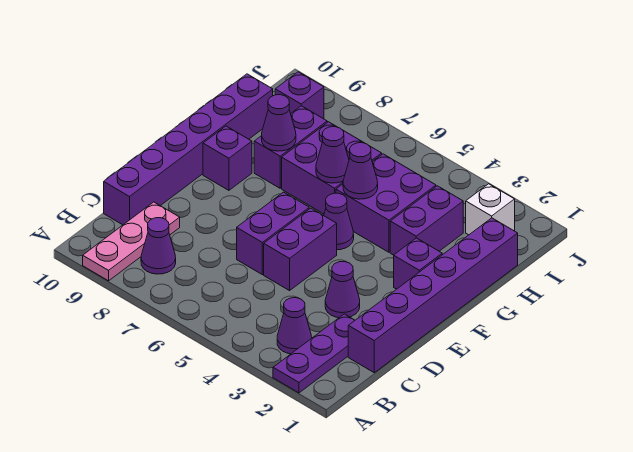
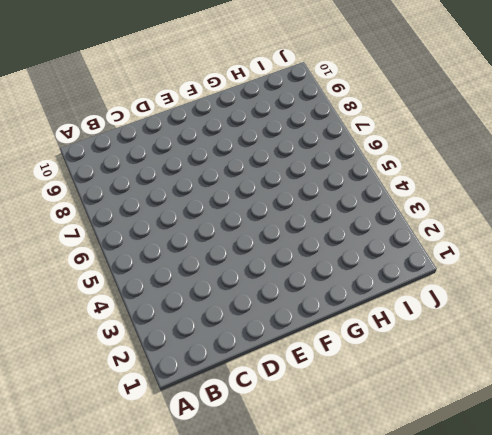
none -> purple 1x3 plate [273,314,355,393]
none -> pink 1x3 plate [83,202,180,281]
none -> purple 1x1 cone [277,298,312,354]

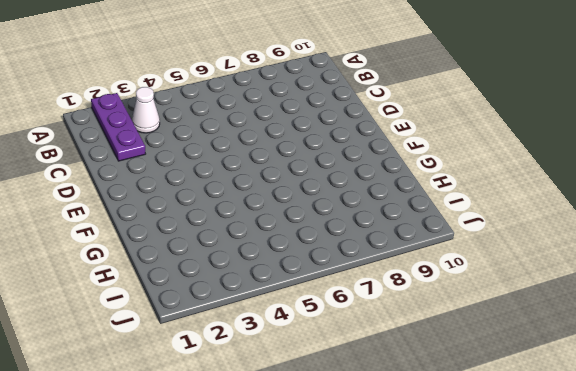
white 1x1 cone [132,87,160,133] -> purple 1x1 cone [277,298,312,354]
none -> pink 1x3 plate [83,202,180,281]
none -> purple 1x1 cone [141,218,176,274]
none -> purple 1x6 brick [348,218,518,373]

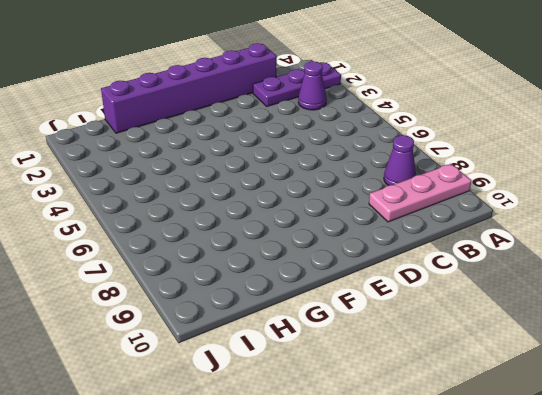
none -> purple 1x6 brick [104,74,273,225]
none -> purple 1x1 cone [325,262,360,318]
none -> purple 1x2 brick [264,208,337,291]

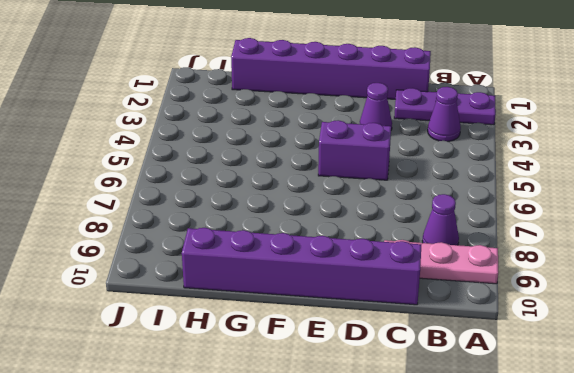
none -> purple 1x2 brick [237,192,309,275]
none -> purple 1x1 brick [394,238,442,289]
none -> purple 1x1 cone [324,193,354,250]

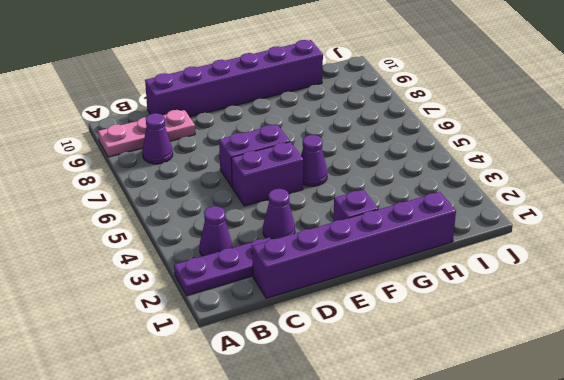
none -> purple 1x1 brick [203,126,252,190]
none -> purple 1x2 brick [390,186,463,255]
none -> purple 2x2 brick [336,154,436,252]

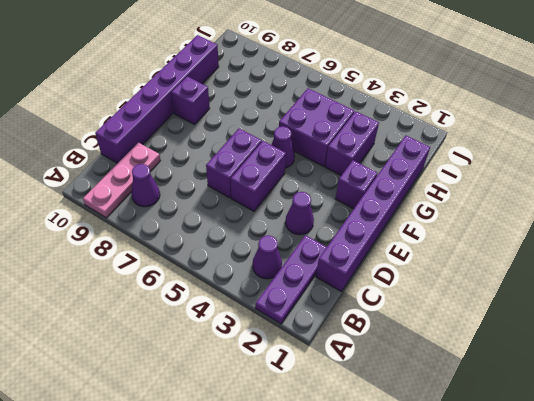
none -> purple 2x2 brick [282,122,382,214]
none -> purple 1x2 brick [254,106,327,188]
none -> white 1x1 brick [466,184,515,235]

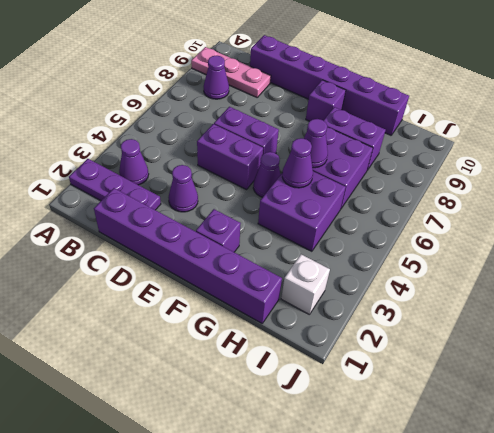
none -> purple 1x2 brick [390,186,463,255]
none -> purple 1x1 brick [275,72,324,119]
none -> purple 1x1 cone [262,95,296,151]

